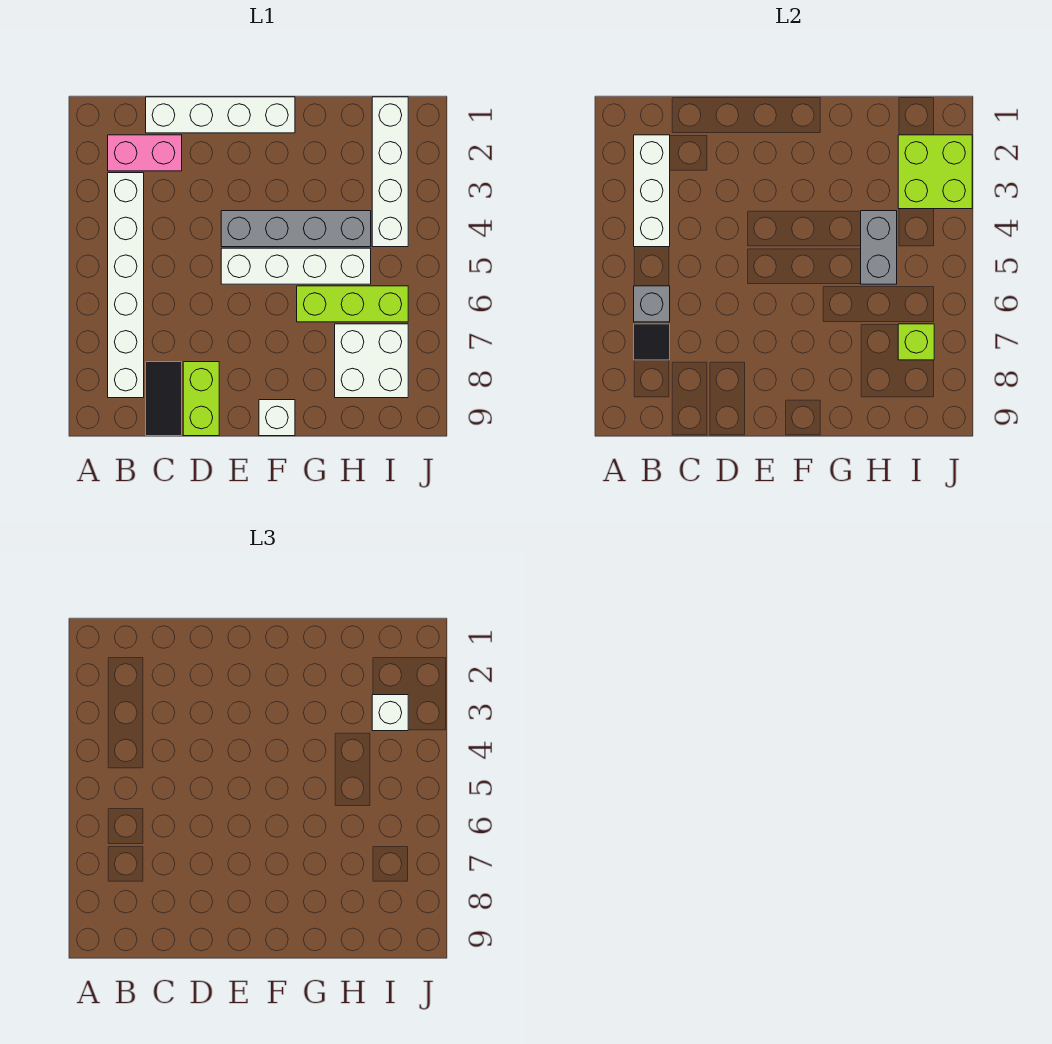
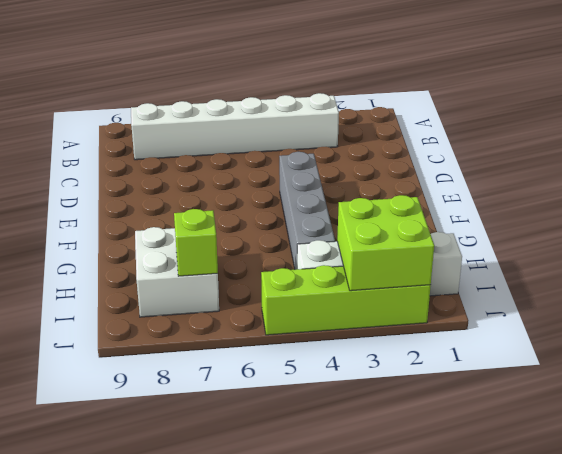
lime 1x4 brick [261,265,431,335] -> none
none -> pink 1x2 brick [108,135,182,171]
none -> white 1x4 brick [146,97,295,133]
none -> black 1x2 tile [146,362,182,436]

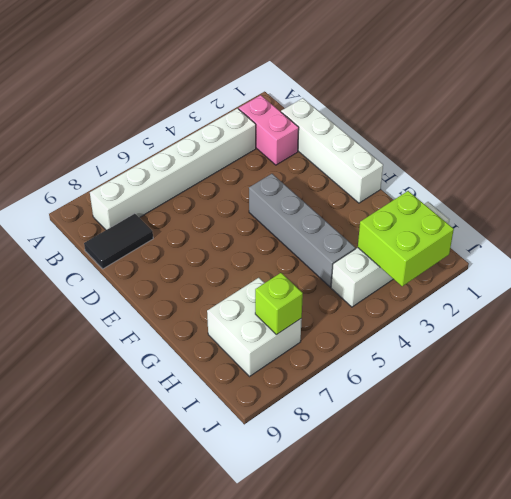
none -> lime 1x2 brick [183,362,219,436]
none -> white 1x4 brick [221,248,371,284]
none -> white 1x1 brick [259,400,295,436]

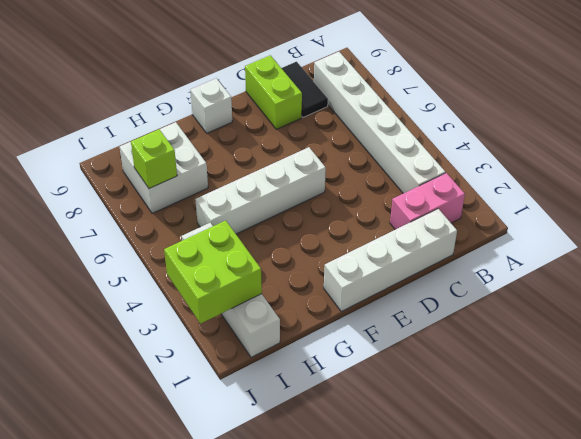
none -> grey 1x4 brick [221,211,371,247]
none -> lime 1x3 brick [297,286,408,322]
none -> white 1x3 brick [634,135,670,247]

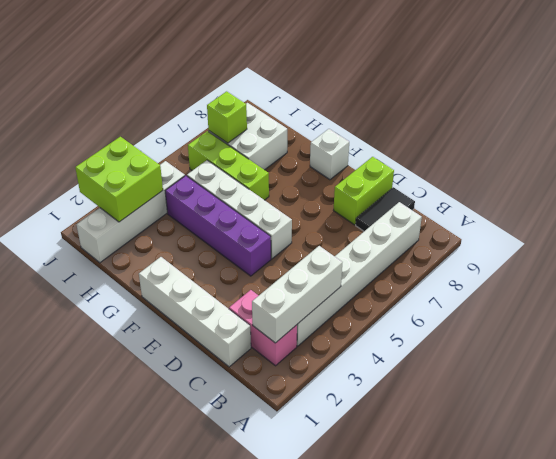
purple 1x4 brick [165,176,271,276] -> grey 1x4 brick [221,211,371,247]
none -> grey 1x1 brick [634,286,670,322]
none -> black 1x1 tile [634,324,670,360]
none -> grey 1x2 brick [861,211,897,284]

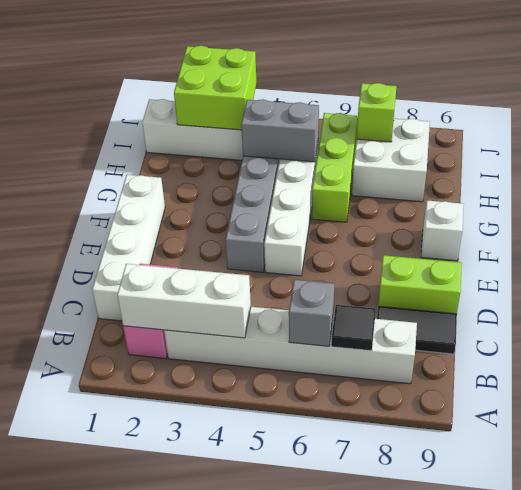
none -> white 1x1 brick [372,695,408,731]

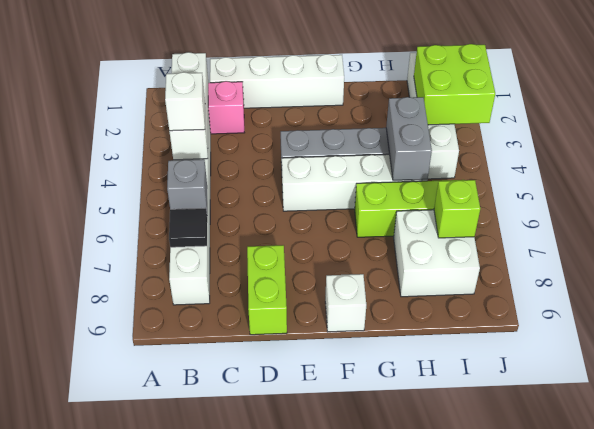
white 1x1 brick [165,72,205,131] -> white 1x1 brick moved to [372,695,408,731]
none -> black 1x2 tile [146,362,182,436]

